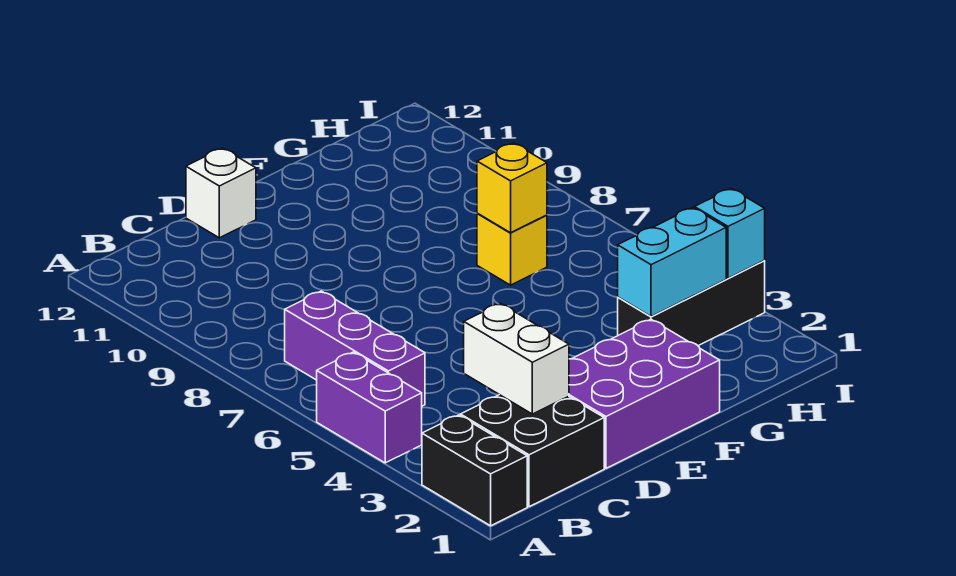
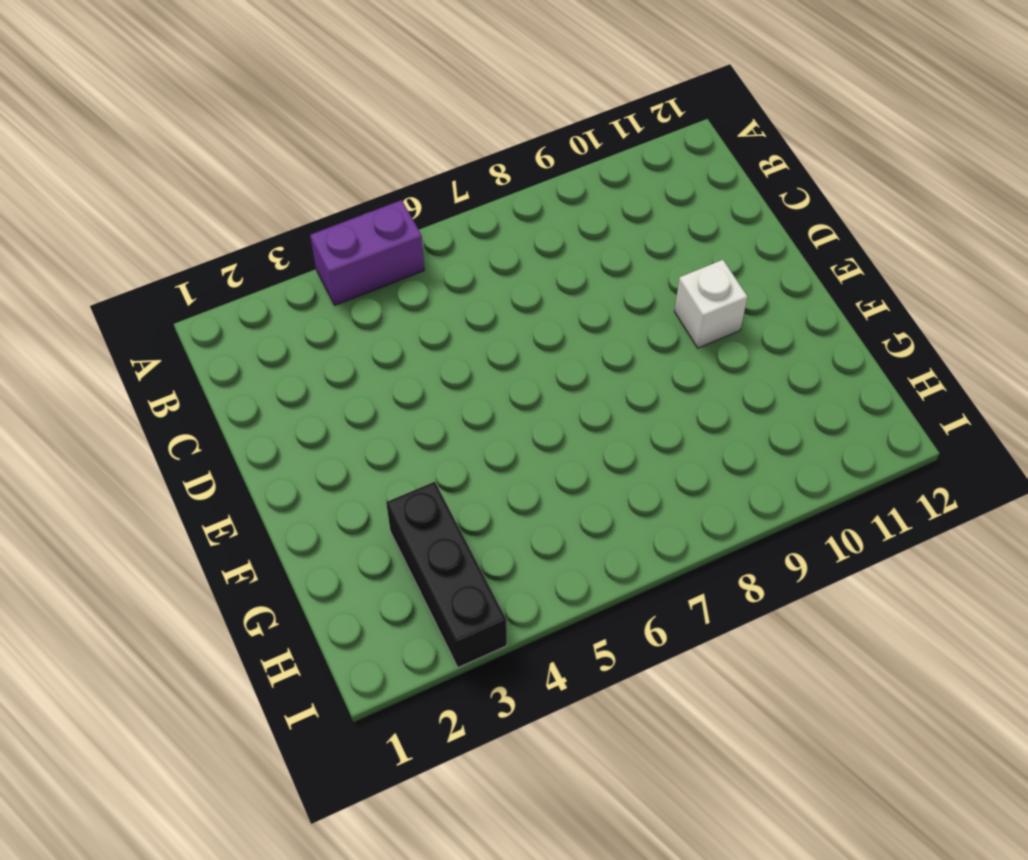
white 1x1 brick [674,260,747,348] -> white 1x1 brick moved to [186,148,256,238]
none -> black 1x2 brick [422,415,527,526]
none -> black 2x2 brick [460,395,604,507]
none -> purple 1x3 brick [285,291,425,406]

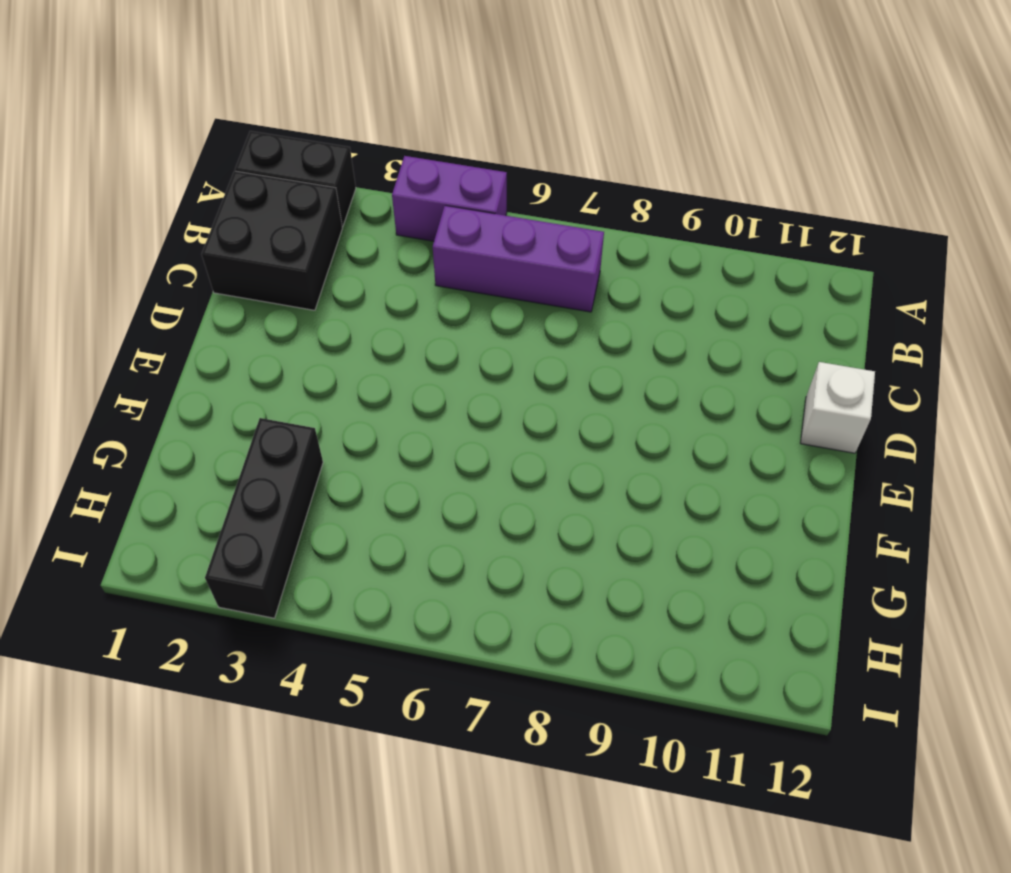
none -> purple 2x3 brick [569,319,720,468]
none -> yellow 1x1 brick [477,213,547,285]
none -> white 1x2 brick [464,303,569,414]

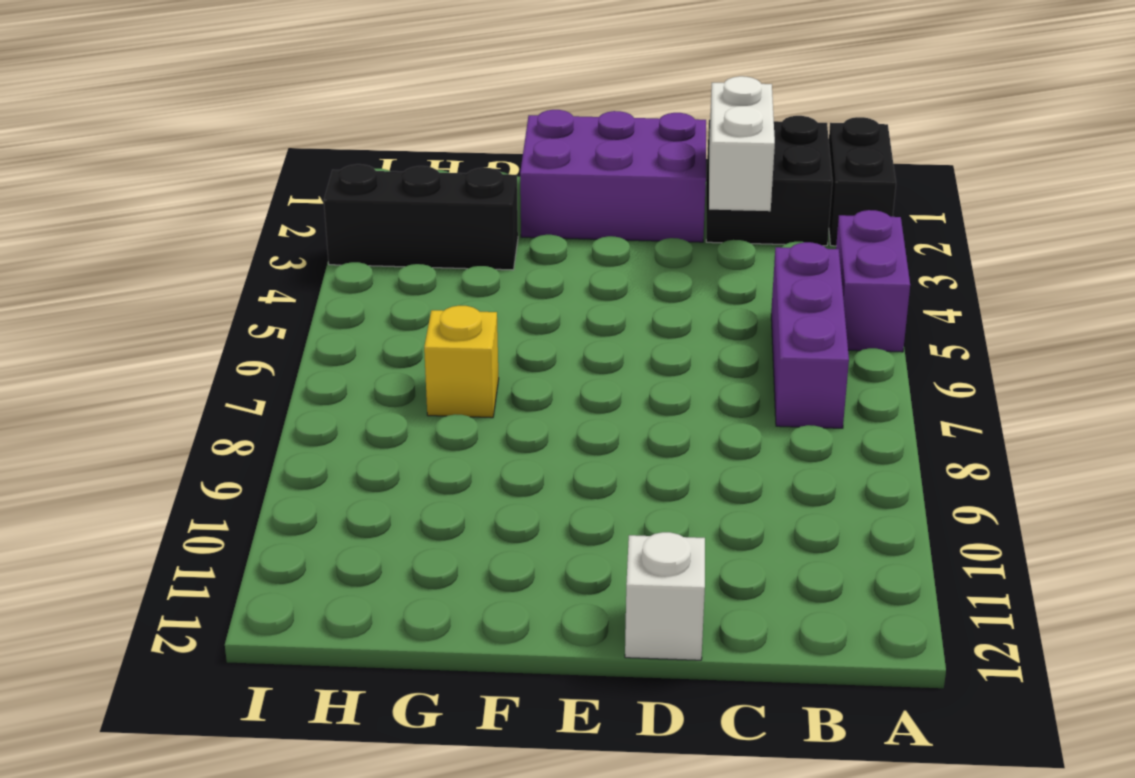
none -> cyan 1x2 brick [618,208,726,317]
none -> yellow 1x1 brick [477,143,547,233]
none -> cyan 1x1 brick [695,189,765,278]

